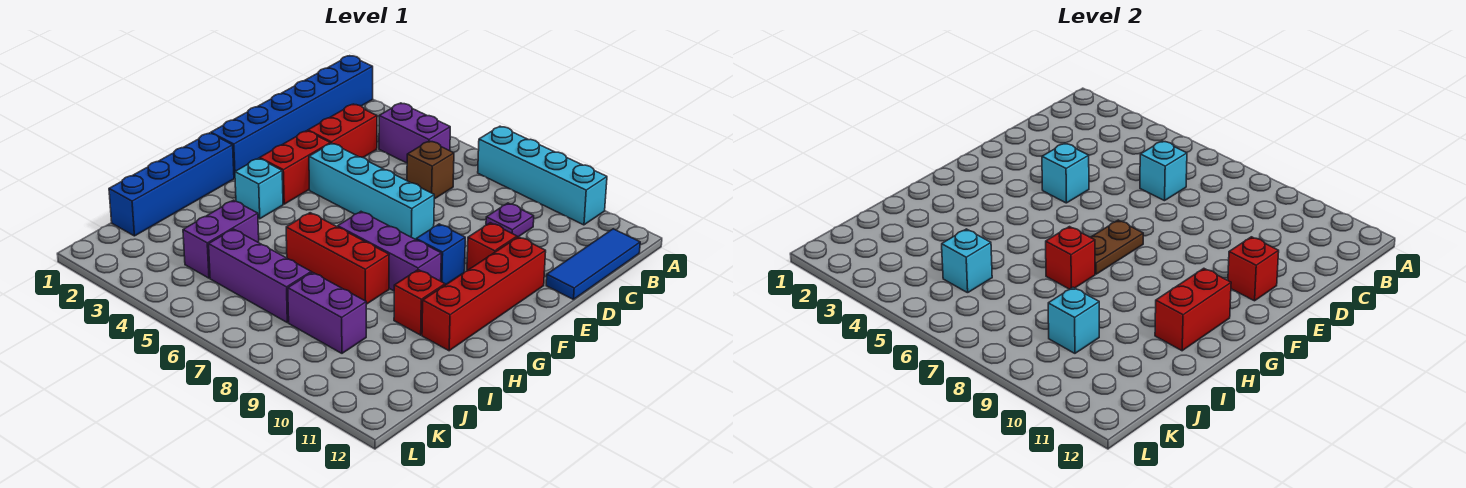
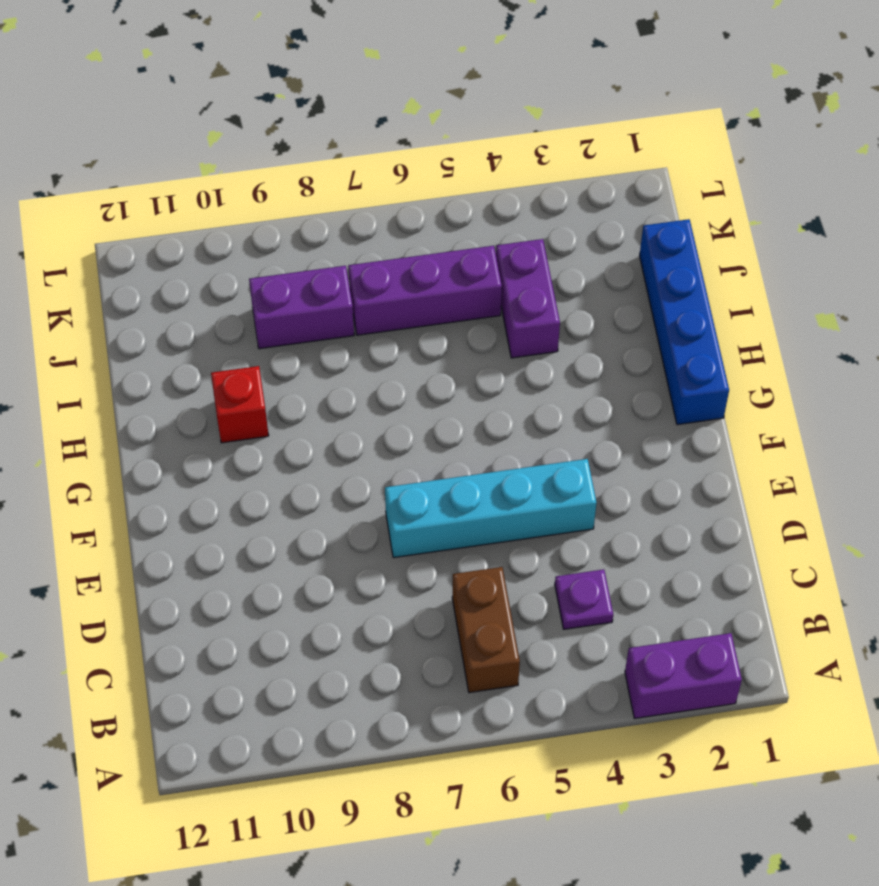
purple 1x2 brick [625,633,742,718] -> purple 1x2 brick moved to [379,103,450,163]
brown 1x2 brick [452,567,520,693] -> brown 1x1 brick [407,141,454,199]
purple 1x1 plate [555,569,613,629] -> purple 1x1 plate moved to [486,203,534,237]
none -> blue 1x6 brick [211,56,373,178]
none -> cyan 1x4 brick [478,126,607,225]
none -> blue 1x3 tile [546,229,640,300]

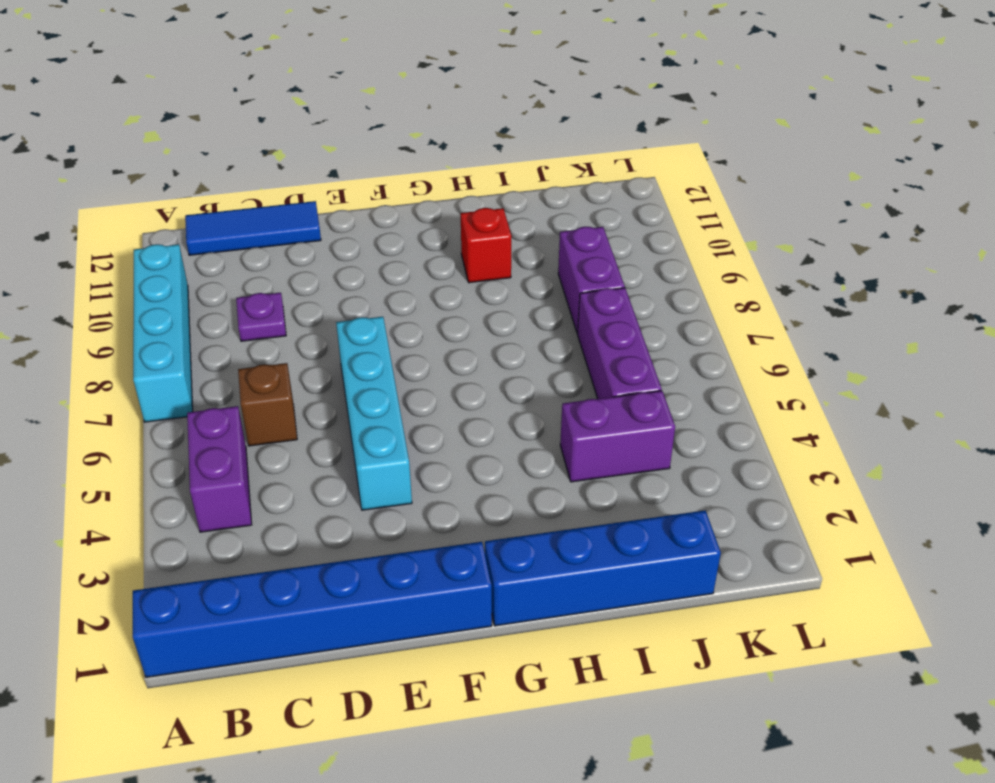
none -> red 1x2 brick [308,104,377,158]
none -> red 1x2 brick [260,131,330,204]
none -> red 1x1 brick [467,223,517,270]

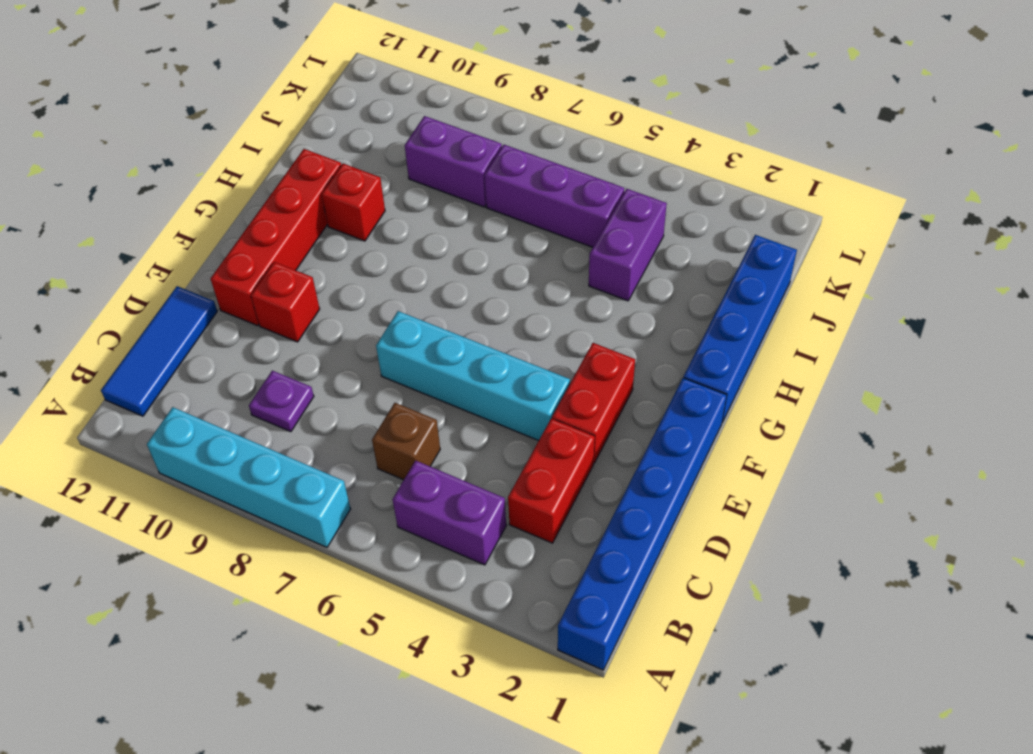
none -> blue 1x1 brick [416,224,465,285]
none -> cyan 1x1 brick [235,158,283,219]
none -> purple 1x3 brick [338,212,441,291]

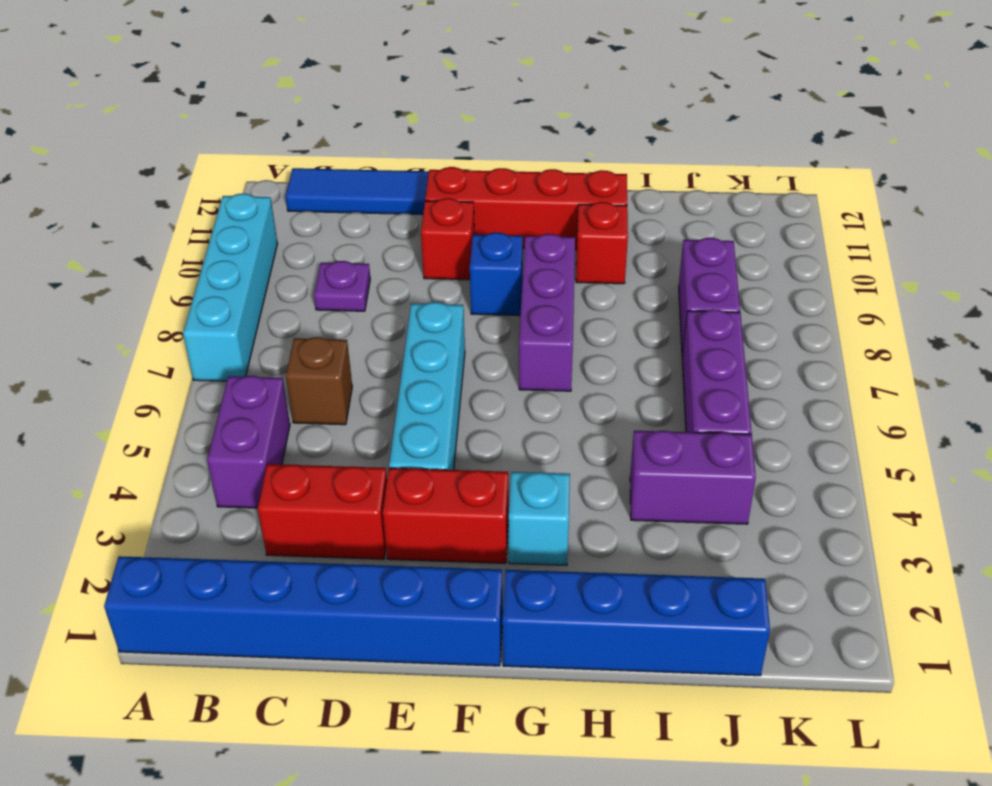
none -> red 1x3 brick [286,213,389,304]
none -> cyan 1x1 brick [1140,141,1187,201]
none -> cyan 1x1 brick [1042,143,1089,203]

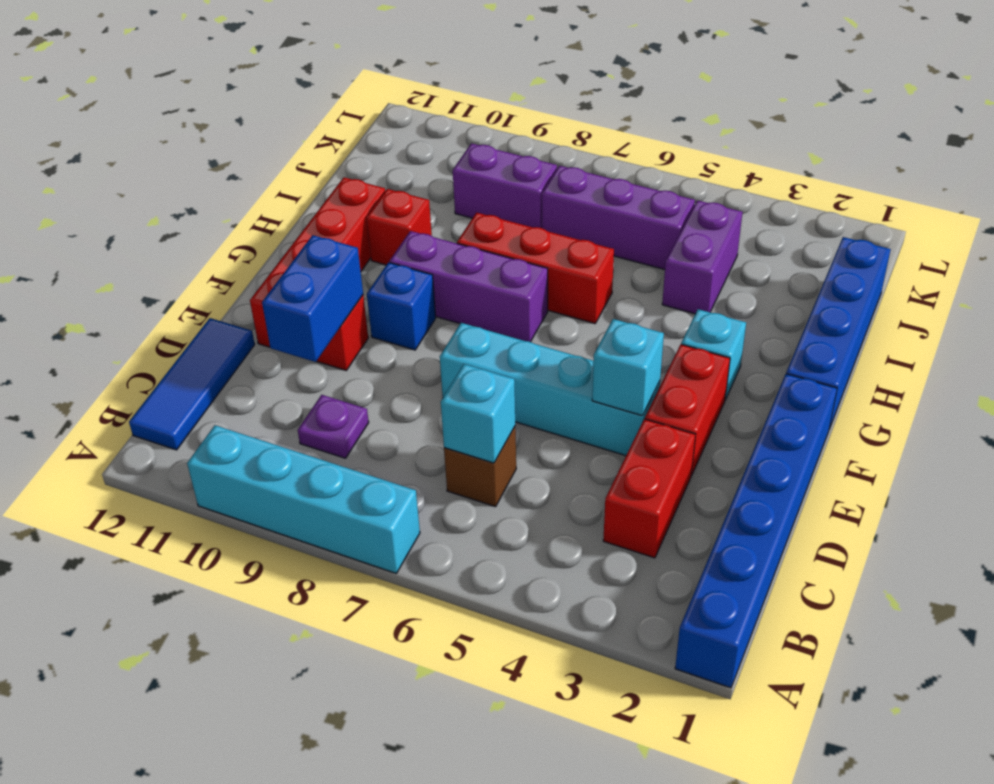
blue 1x2 brick [262,235,363,362] -> none
none -> purple 1x2 brick [379,103,450,163]
none -> red 1x1 brick [1228,237,1279,301]
none -> brown 1x2 plate [1091,220,1143,274]

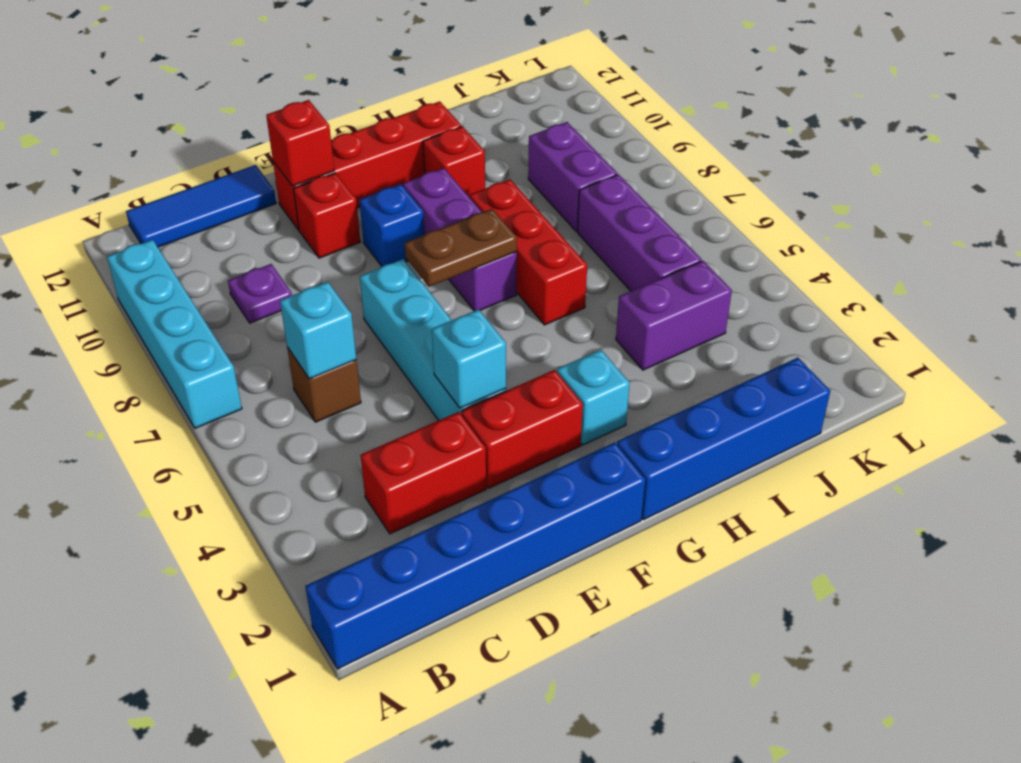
none -> purple 1x2 brick [379,103,450,163]
none -> red 1x2 brick [1155,268,1231,351]
none -> red 1x1 brick [1046,227,1095,289]

